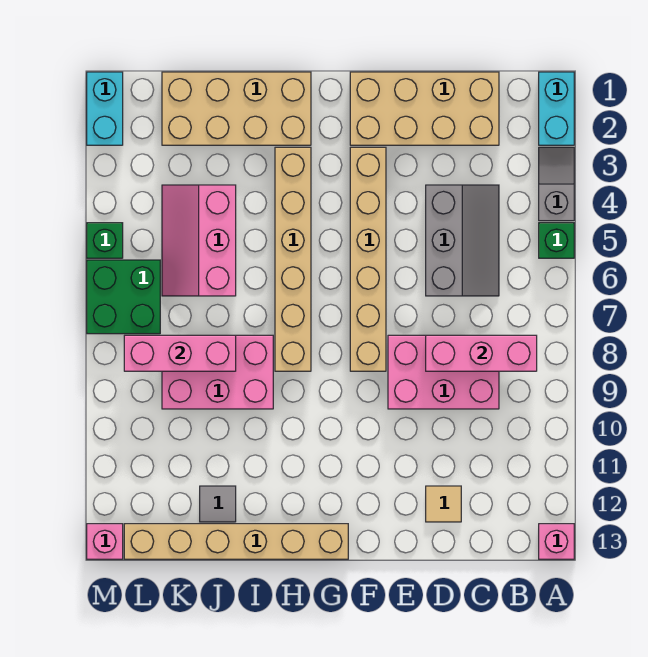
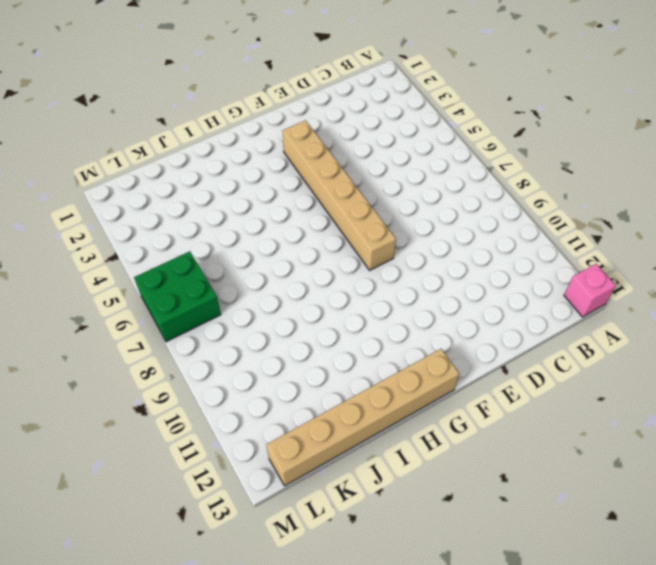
none -> cyan 1x2 brick [539,72,574,145]
none -> grey 1x2 slope [539,147,574,221]
none -> green 1x1 brick [539,223,574,258]

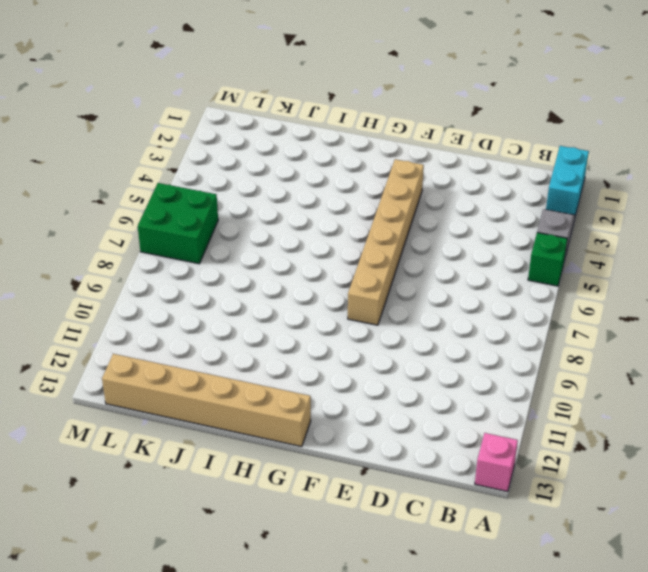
none -> tan 2x4 brick [350,72,499,145]
none -> grey 2x3 slope [426,185,499,296]
none -> pink 2x3 brick [388,335,499,409]

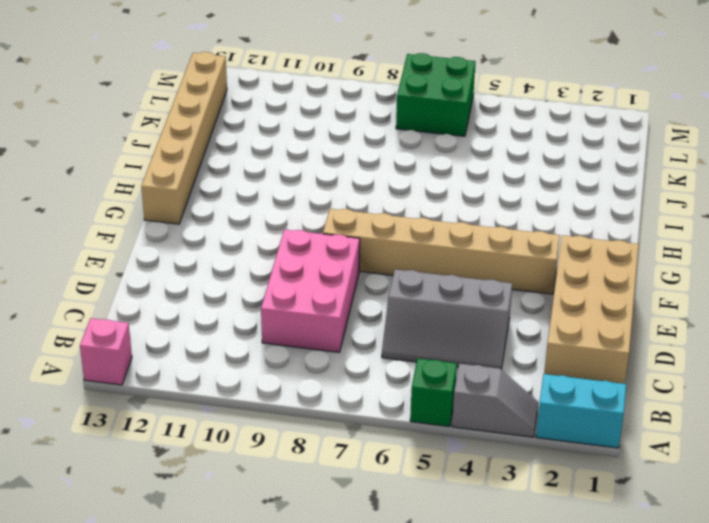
none -> tan 1x1 tile [426,486,461,522]
none -> tan 2x4 brick [162,72,311,145]
none -> tan 1x6 brick [275,147,311,371]

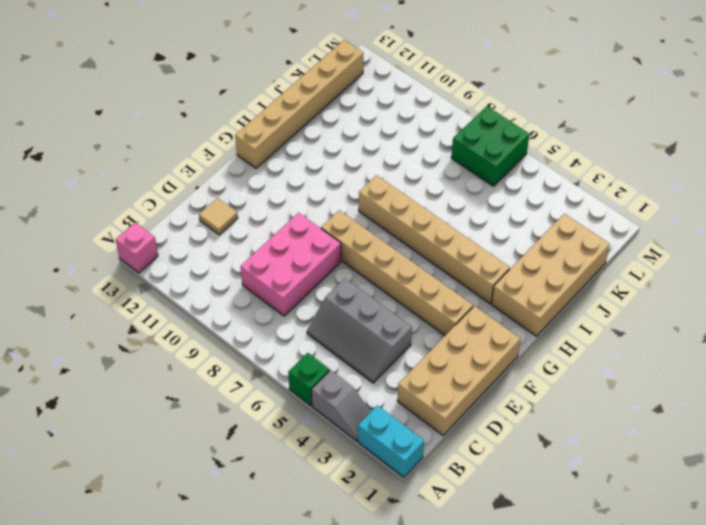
none -> pink 2x3 brick [162,335,273,409]
none -> pink 2x3 slope [162,185,236,296]
none -> grey 1x1 tile [200,486,236,522]

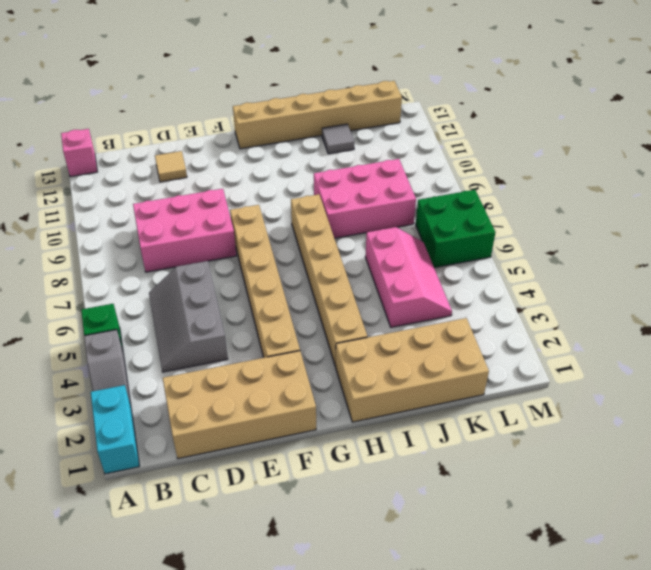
none -> cyan 1x2 brick [87,72,123,145]
none -> green 1x1 brick [87,223,123,258]
none -> pink 1x1 brick [87,524,123,559]

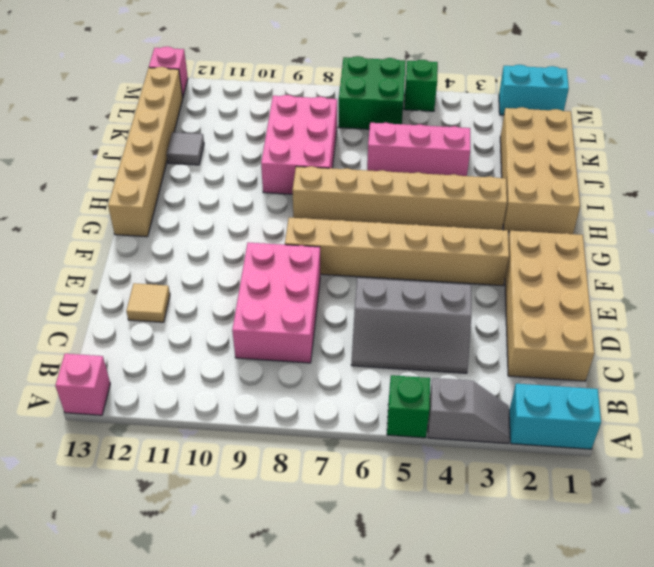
none -> pink 1x3 brick [426,335,537,371]
none -> pink 1x3 brick [124,335,236,371]

